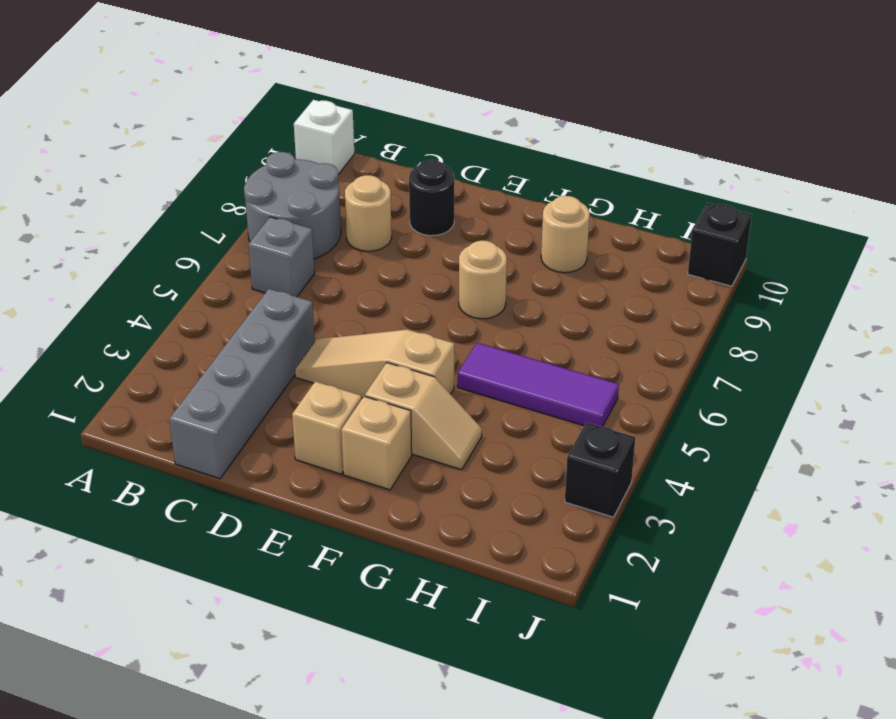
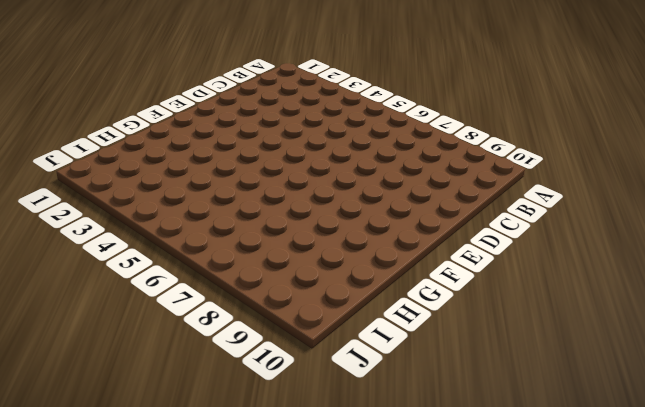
none -> grey 2x2 round brick [244,152,341,259]
none -> white 1x1 brick [294,100,354,174]
none -> grey 1x1 brick [248,217,315,297]

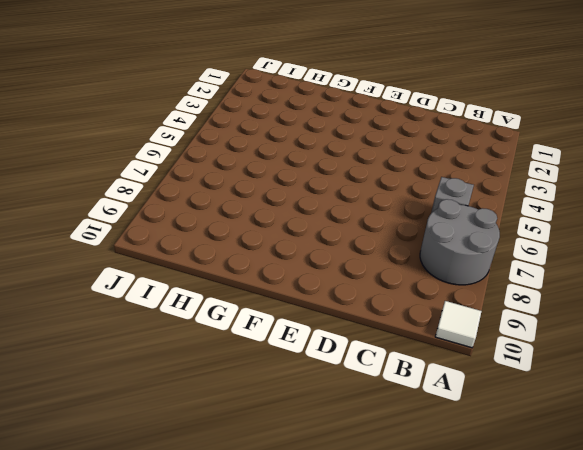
white 1x1 tile [435,301,482,348] -> white 1x1 brick [294,100,354,174]
none -> grey 1x4 brick [169,289,315,479]
none -> tan 1x1 round brick [345,175,392,251]
none -> tan 1x3 slope [295,330,454,398]

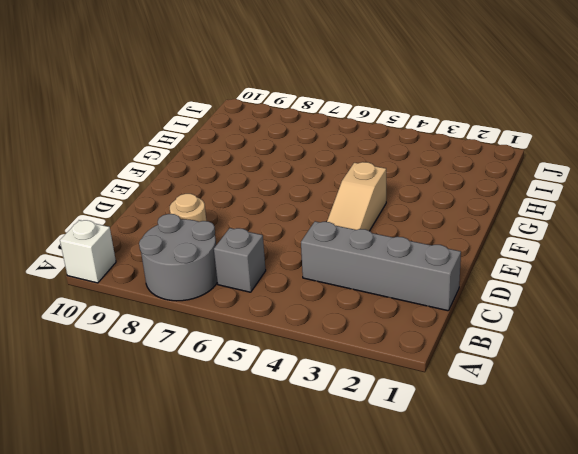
none -> black 1x1 round brick [409,160,454,236]
none -> tan 1x1 brick [292,381,362,474]
none -> tan 1x1 brick [341,396,412,490]

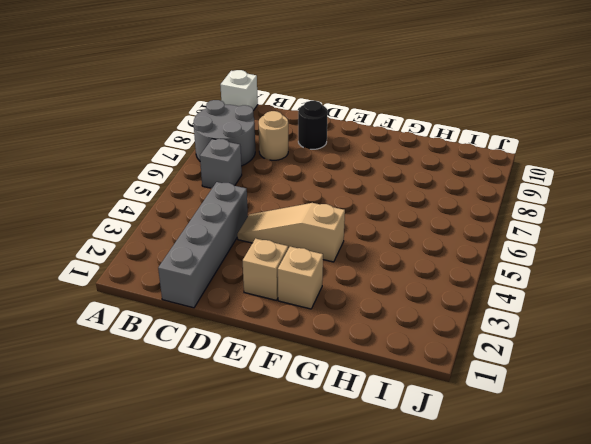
none -> tan 1x2 slope [365,363,482,470]
none -> tan 1x1 round brick [459,240,507,319]
none -> purple 1x3 tile [457,343,619,427]

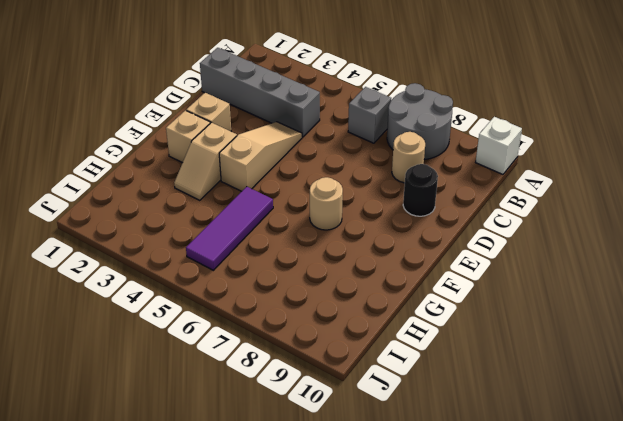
none -> tan 1x1 round brick [541,196,590,273]
none -> black 1x1 brick [565,422,635,517]
none -> black 1x1 brick [688,203,752,286]

